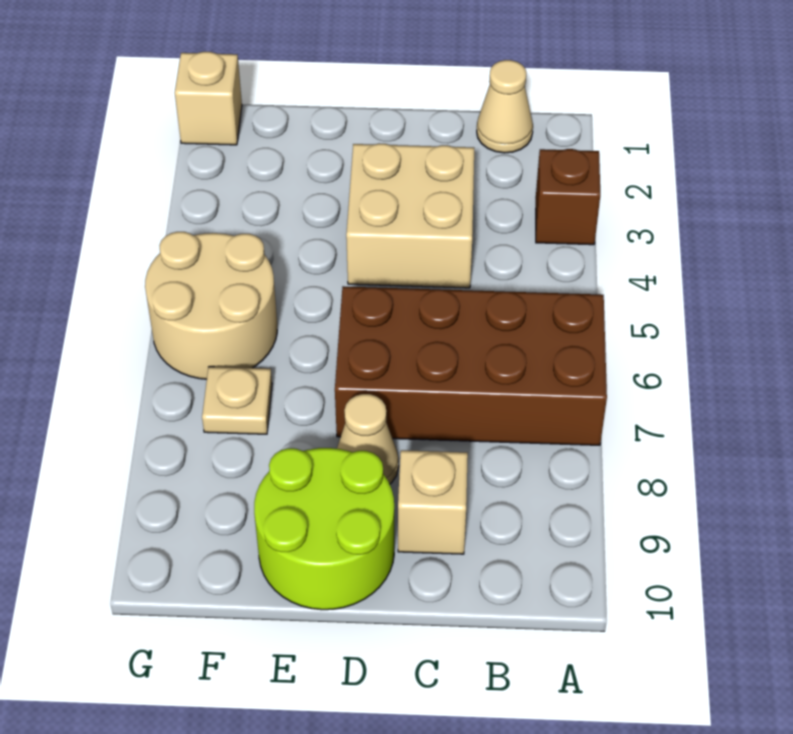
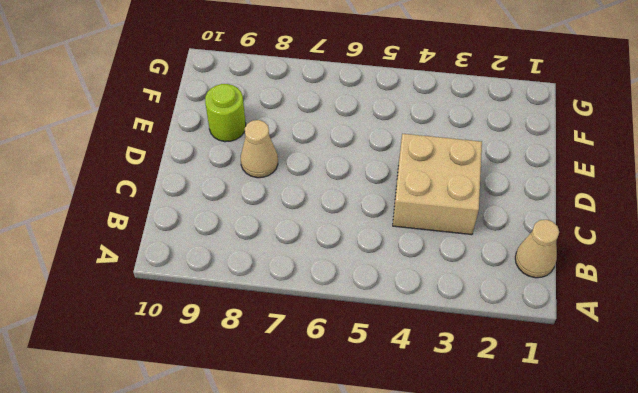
lime 1x1 round brick [205,84,246,142] -> lime 2x2 round brick [254,448,394,610]
none -> brown 1x1 brick [536,149,600,245]
none -> brown 2x4 brick [335,286,607,445]

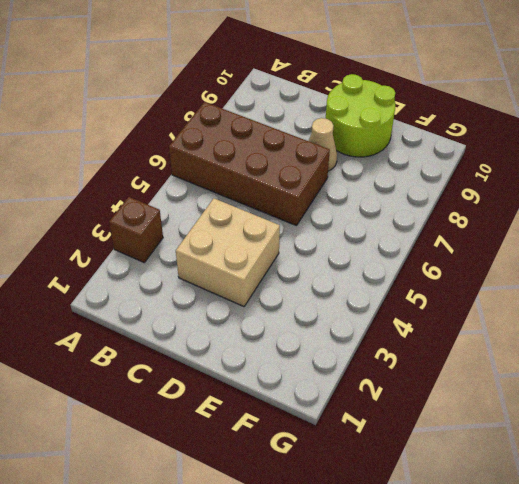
none -> tan 1x1 cone [477,60,533,153]
none -> tan 1x1 brick [398,450,468,554]

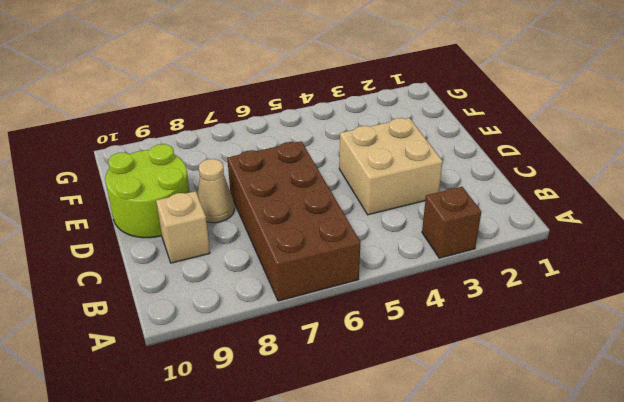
none -> tan 1x1 cone [477,60,533,153]
none -> tan 2x2 round brick [145,232,277,379]

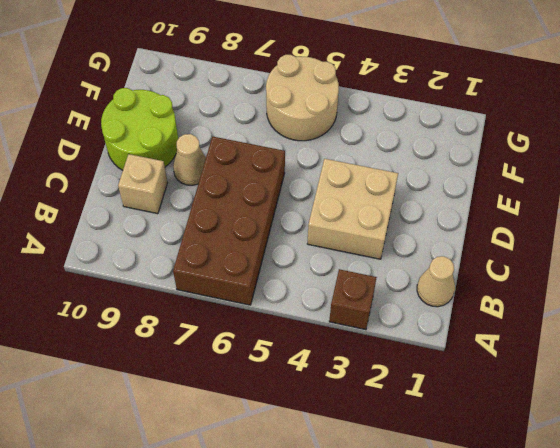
none -> tan 1x1 plate [202,367,272,434]
none -> tan 1x1 brick [175,52,242,145]

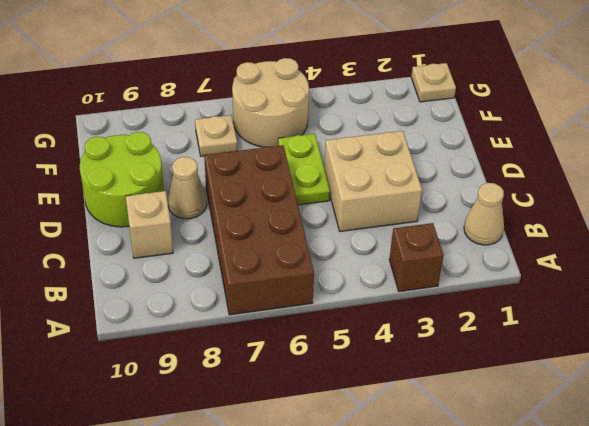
lime 1x2 plate [278,134,330,205] -> none
tan 1x1 plate [411,63,456,102] -> tan 1x1 brick [175,52,242,145]

